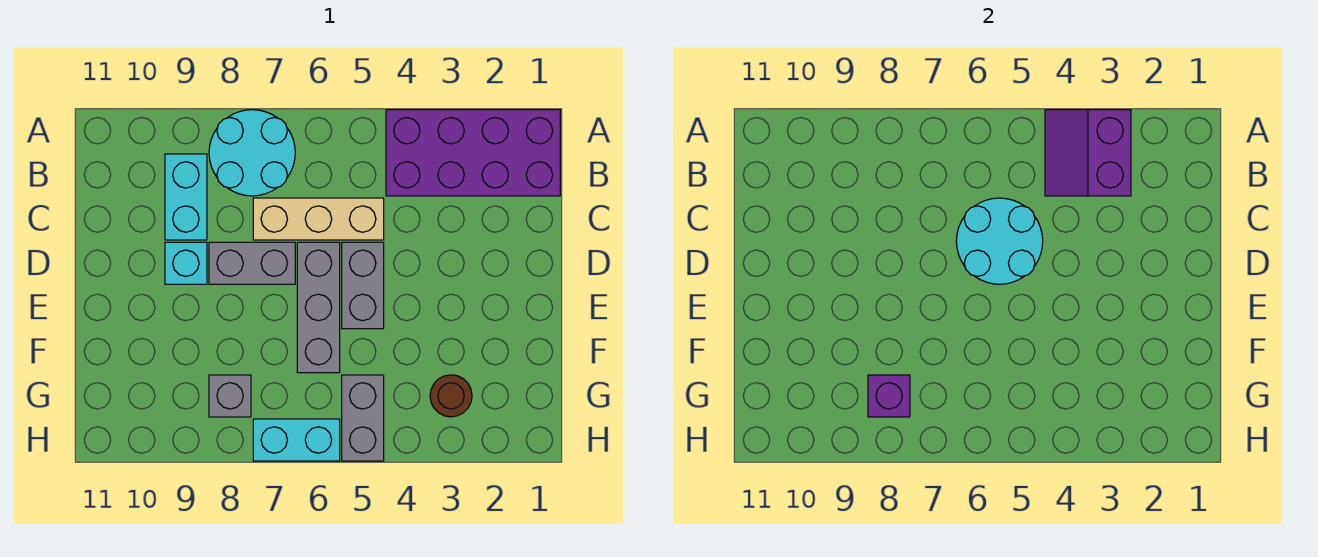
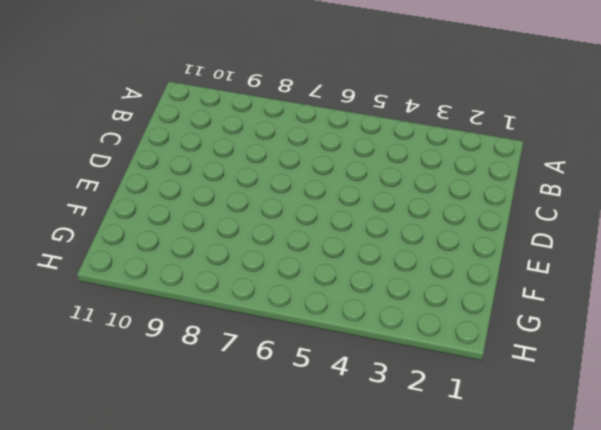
none -> purple 2x4 brick [386,110,560,196]
none -> cyan 2x2 round brick [209,110,295,196]
none -> cyan 1x2 brick [165,154,207,240]

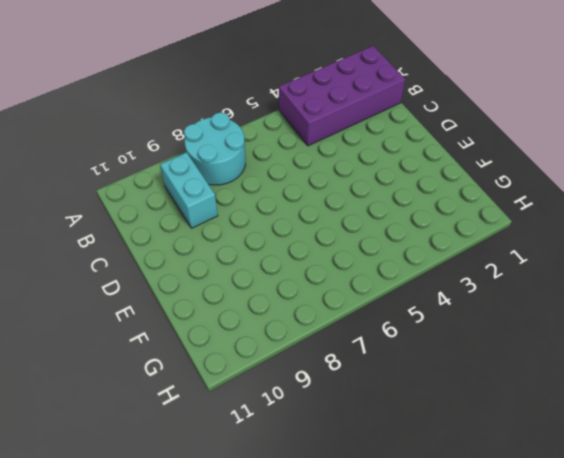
none -> tan 1x3 brick [253,198,384,240]
none -> grey 1x2 brick [342,242,384,329]
none -> grey 1x3 brick [297,242,340,373]

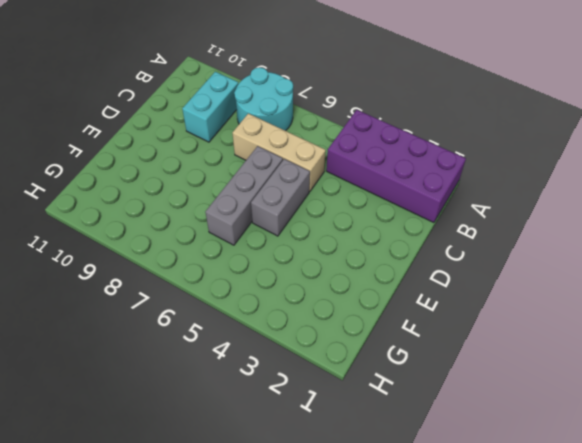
none -> grey 1x2 brick [209,242,295,284]
none -> cyan 1x1 brick [165,242,207,284]
none -> brown 1x1 round brick [430,375,472,417]

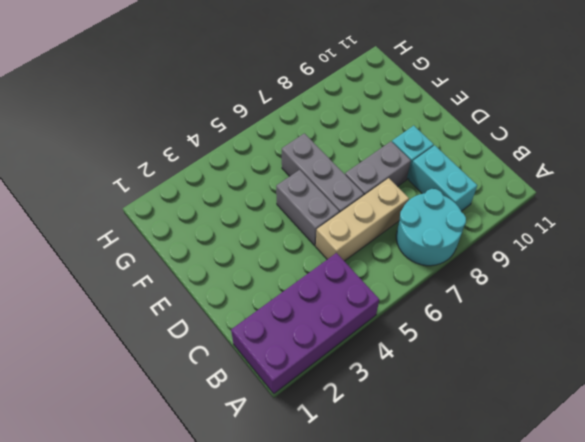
none -> brown 1x1 round brick [430,375,472,417]
none -> grey 1x2 brick [342,375,384,461]
none -> grey 1x1 brick [209,375,251,417]

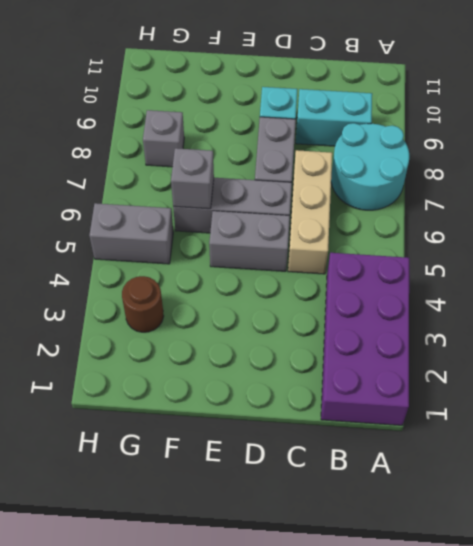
grey 1x1 brick [171,148,214,209] -> none
none -> cyan 1x2 brick [253,419,340,461]
none -> purple 2x2 slope [1045,110,1131,196]
none -> cyan 2x2 round brick [956,198,1043,284]

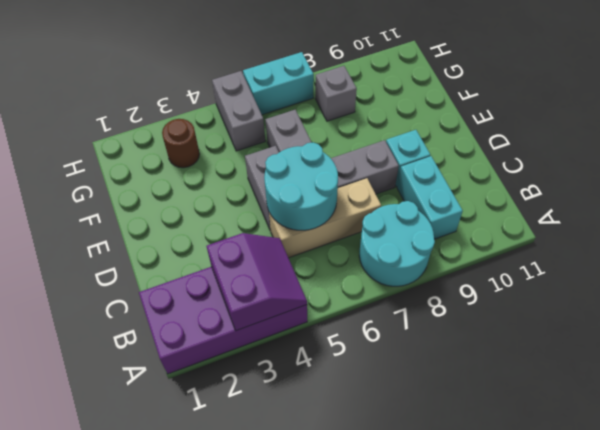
none -> purple 1x1 brick [868,375,910,417]

